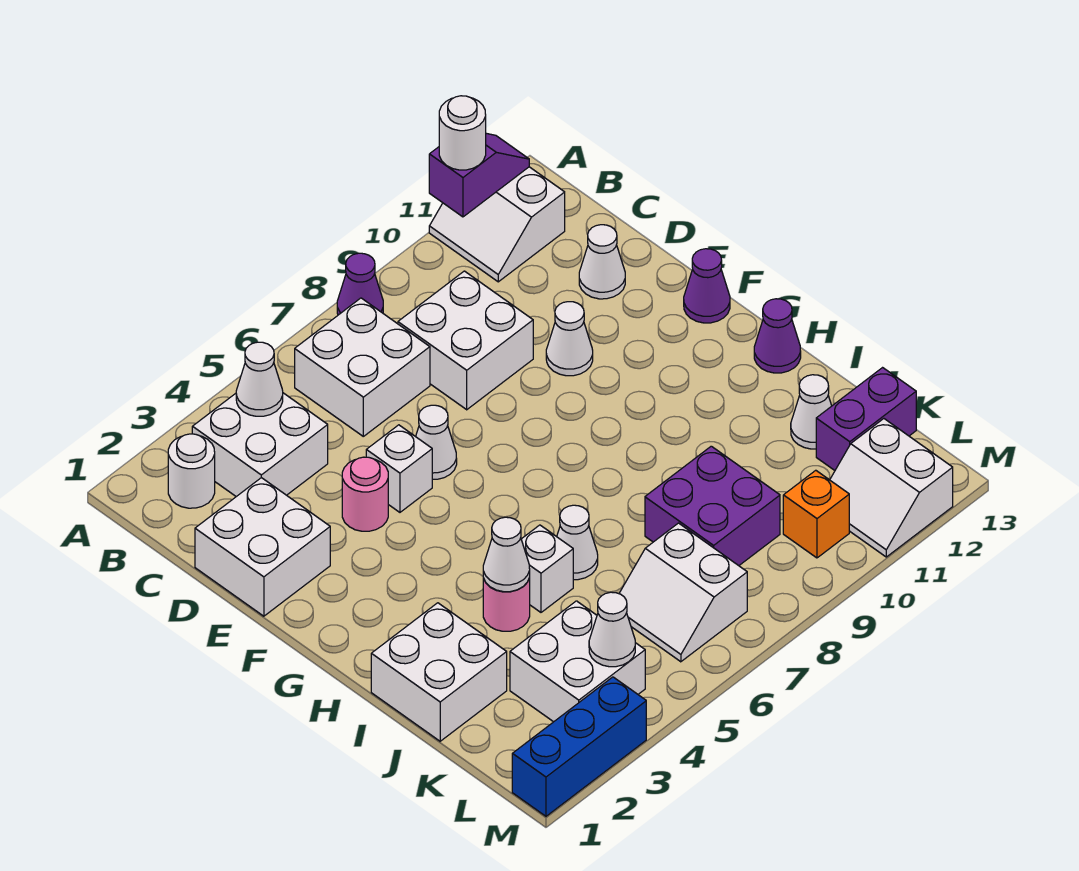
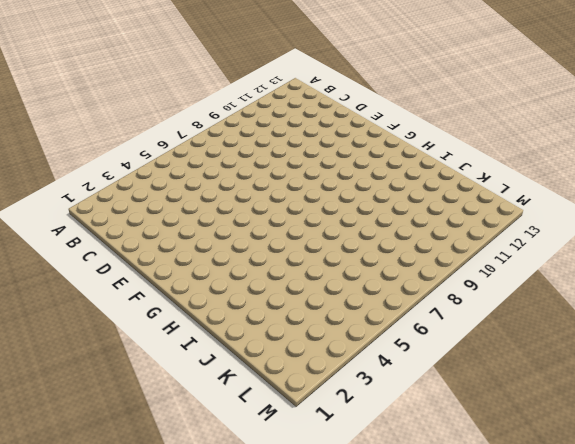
none -> purple 1x1 cone [337,253,383,315]
none -> white 2x2 slope [429,167,565,282]
none -> white 1x1 round brick [168,434,215,508]
none -> white 2x2 brick [192,393,328,497]

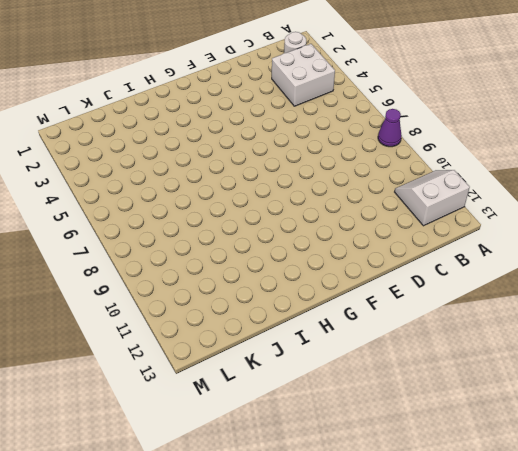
none -> white 2x2 brick [295,298,430,436]
none -> white 2x2 brick [398,271,533,410]
none -> white 2x2 brick [195,478,330,616]
none -> white 1x1 cone [579,225,625,299]

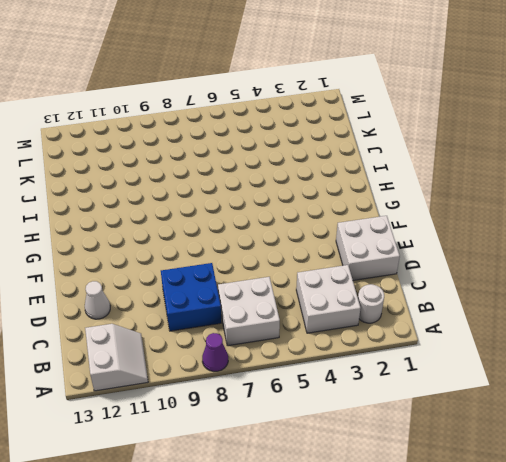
blue 2x2 brick [161,263,221,331] -> white 2x2 brick [398,271,533,410]
none -> pink 1x1 round brick [342,457,388,531]
none -> white 1x1 brick [366,425,432,512]
none -> white 1x1 cone [416,405,457,479]
none -> white 1x1 cone [546,302,593,376]

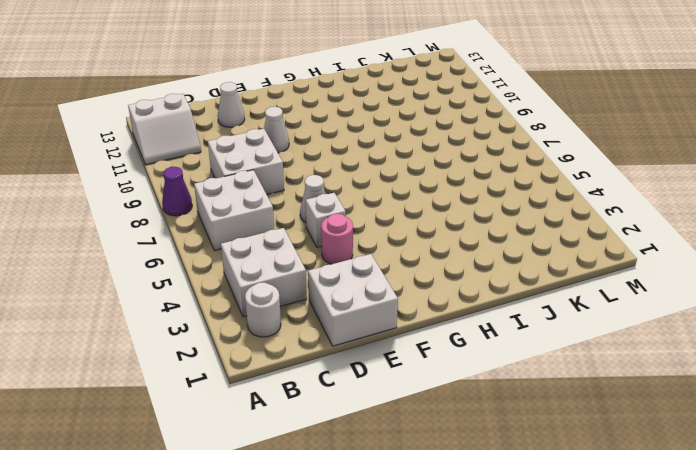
none -> purple 1x1 cone [684,249,730,323]
none -> purple 1x1 cone [754,299,801,373]
none -> white 2x2 brick [371,603,507,741]
none -> pink 1x1 round brick [483,578,530,631]

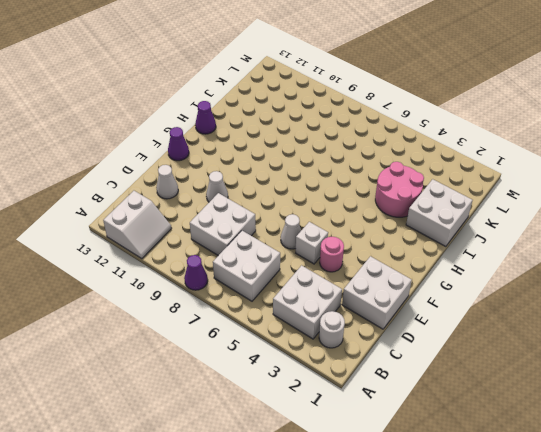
pink 2x2 round brick [375,162,424,217] -> pink 1x1 round brick [483,578,530,631]
none -> white 1x1 brick [521,525,573,612]
none -> white 1x1 cone [557,505,598,580]
none -> purple 2x2 brick [645,446,780,566]
none -> white 1x1 cone [791,375,832,449]

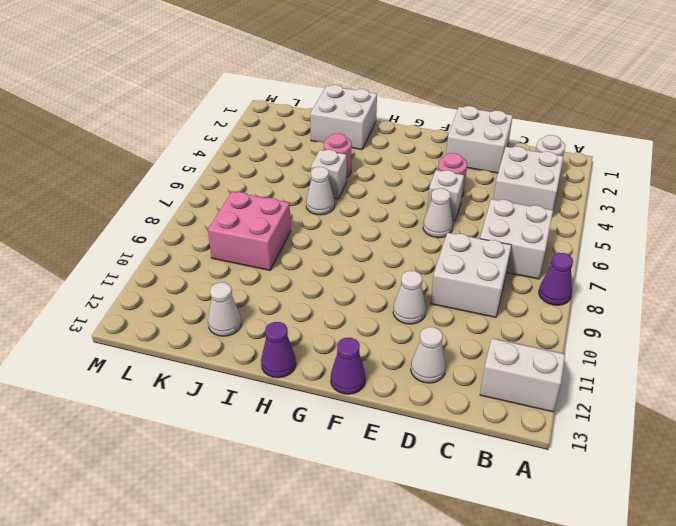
pink 2x2 brick [208,192,291,270] -> purple 2x2 brick [645,446,780,566]
none -> white 2x2 brick [510,601,645,722]
none -> white 2x2 slope [619,523,747,662]
none -> purple 1x2 brick [816,368,916,470]
none -> orange 1x1 brick [783,470,849,558]

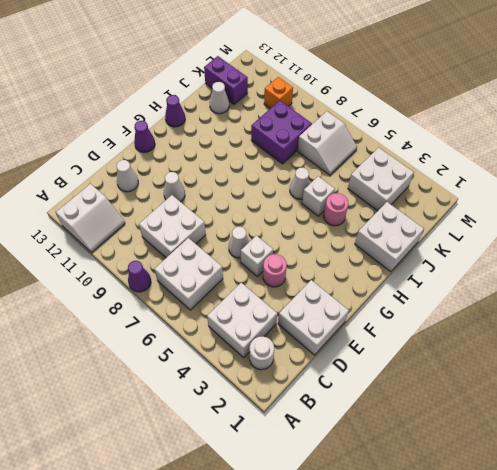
none -> white 2x2 slope [830,419,953,557]
none -> blue 1x3 brick [512,677,646,816]
none -> purple 1x2 slope [429,133,529,217]
none -> white 1x1 cone [236,342,283,416]

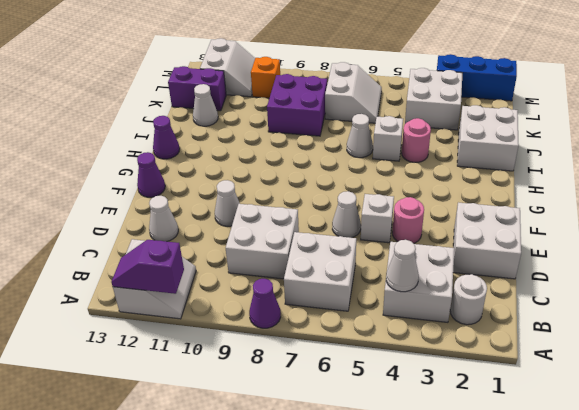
none -> white 1x1 cone [483,517,530,592]
none -> white 1x1 cone [589,592,635,667]
none -> white 1x1 round brick [439,96,486,170]

